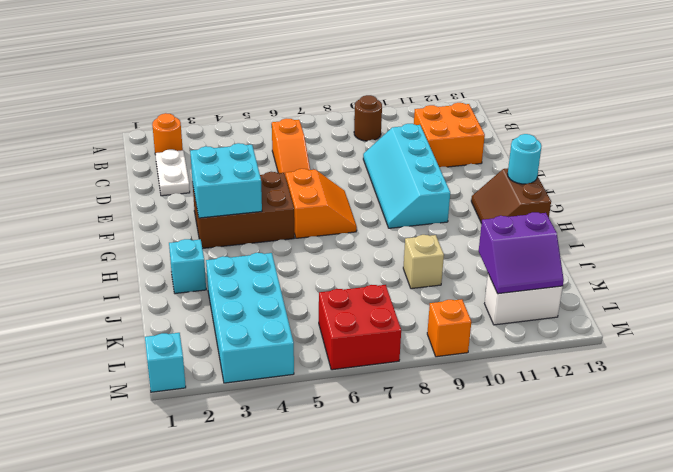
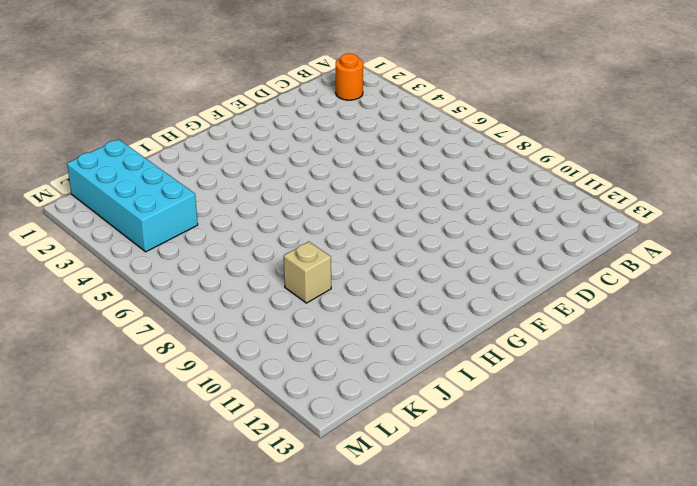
cyan 2x4 brick [67,140,198,252] -> cyan 2x4 brick turned to [206,253,294,383]
none -> brown 1x1 round brick [354,95,382,141]
none -> white 1x2 plate [155,149,190,196]
none -> orange 1x3 slope [272,119,310,177]

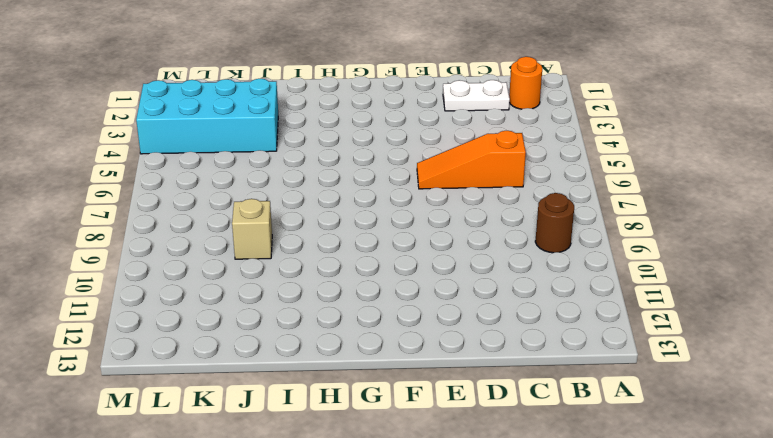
none -> orange 2x2 brick [414,103,485,167]
none -> cyan 2x4 slope [363,124,450,228]
none -> brown 2x3 brick [193,172,294,249]

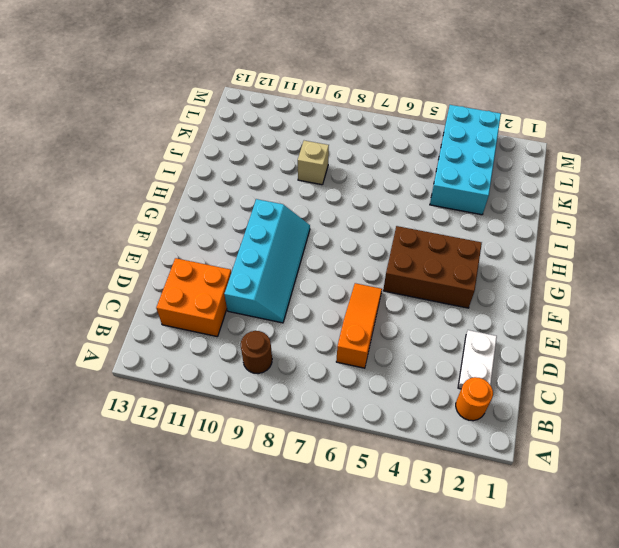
none -> orange 2x2 slope [286,169,357,238]
none -> brown 2x2 slope [471,168,551,223]
none -> cyan 1x1 brick [169,239,206,294]

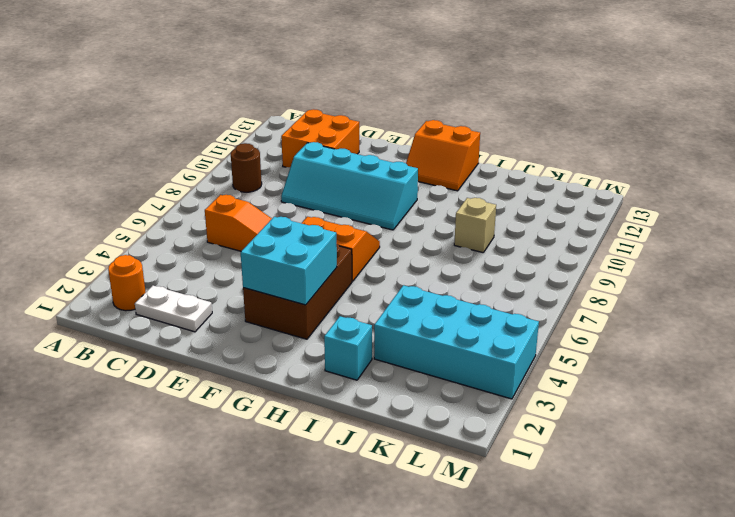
orange 2x2 slope [406,120,480,191] -> brown 2x2 slope [471,168,551,223]
none -> red 2x2 brick [319,285,401,370]
none -> white 1x2 brick [485,274,563,325]
none -> cyan 1x1 brick [145,333,186,392]

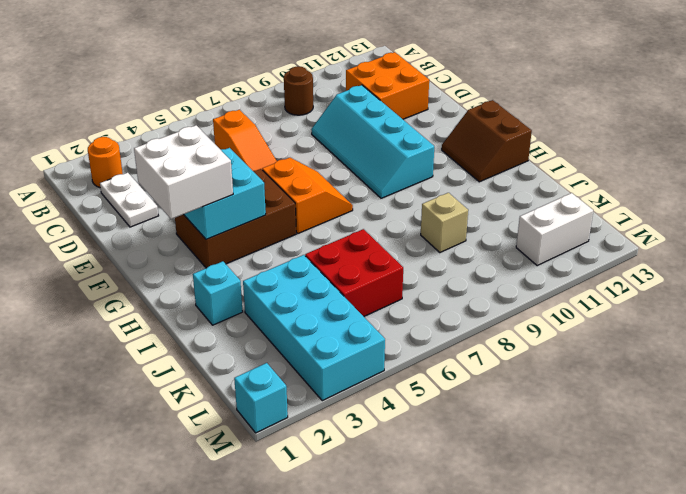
white 2x2 brick [134,125,233,219] -> none
red 2x2 brick [305,229,403,316] -> red 2x2 brick moved to [319,285,401,370]
none -> orange 1x1 brick [427,299,471,357]
none -> cyan 1x1 round brick [508,134,541,184]
none -> purple 2x2 slope [479,212,564,294]

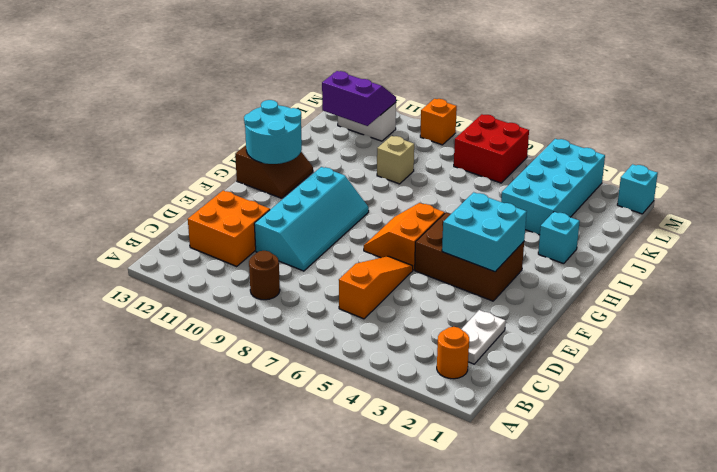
cyan 2x2 round brick [244,100,302,164] -> cyan 1x1 round brick [508,134,541,184]

